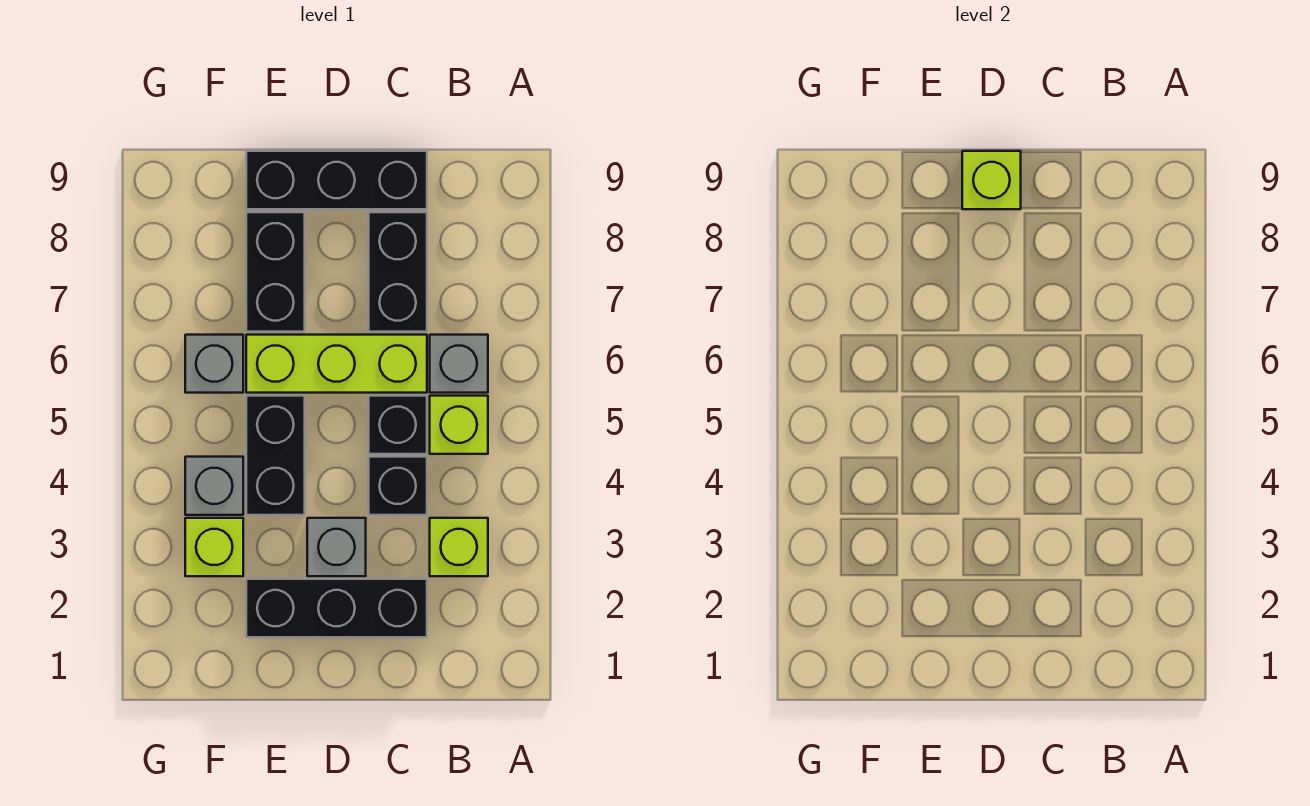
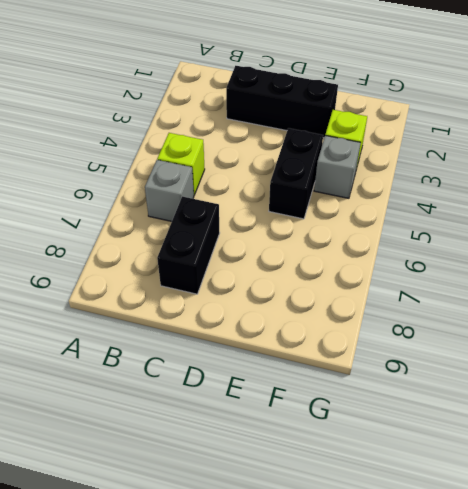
none -> lime 1x1 brick [430,518,488,576]
none -> black 1x1 brick [369,457,427,515]
none -> black 1x1 brick [369,396,427,454]

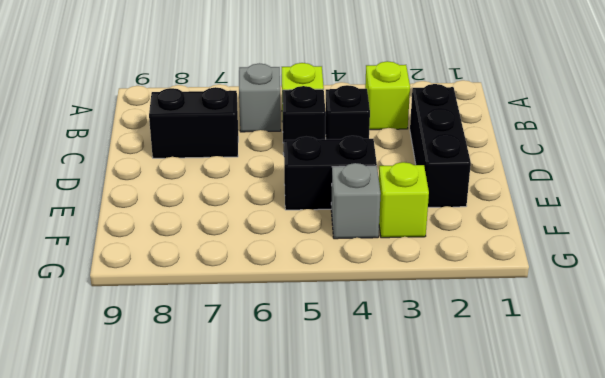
none -> lime 1x3 brick [246,335,427,393]
none -> black 1x3 brick [246,151,427,209]
none -> grey 1x1 brick [307,518,366,576]

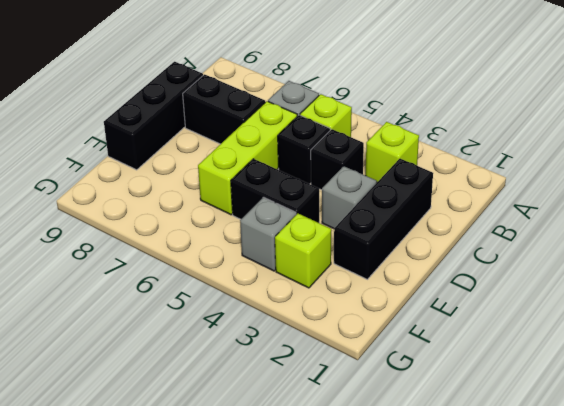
none -> black 1x2 brick [246,212,305,332]
none -> grey 1x1 brick [185,335,243,393]
none -> lime 1x1 brick [962,151,1021,209]

